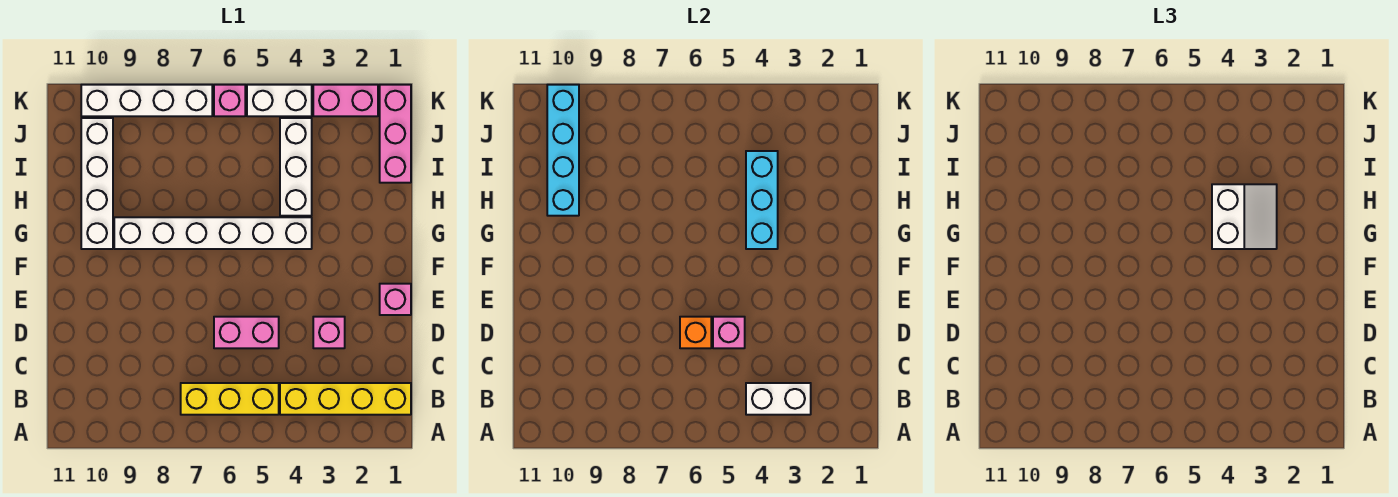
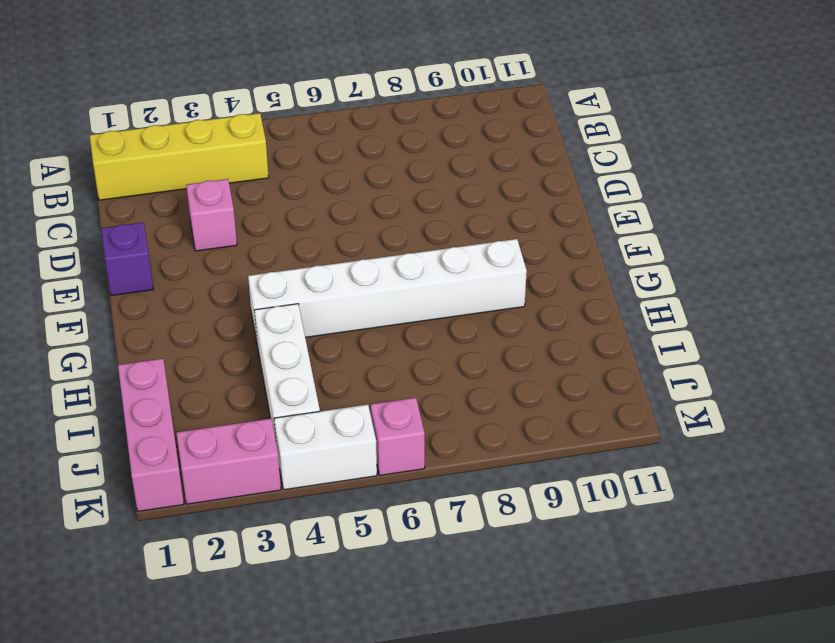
purple 1x1 brick [101,222,153,296] -> pink 1x1 brick [380,284,411,315]
none -> yellow 1x3 brick [181,383,279,415]
none -> pink 1x2 brick [214,317,279,348]
none -> white 1x4 brick [81,118,113,249]

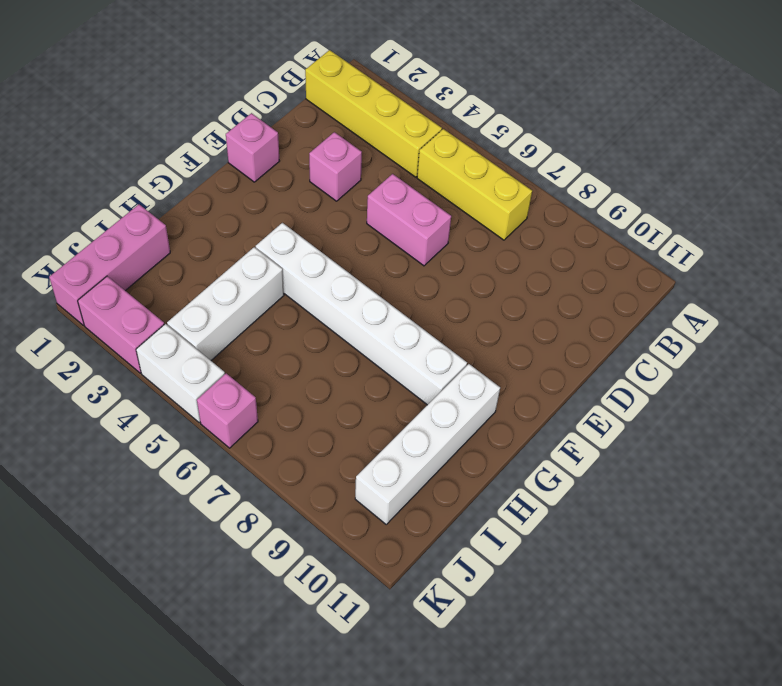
none -> white 1x4 brick [81,85,212,116]
none -> white 1x2 brick [746,383,811,415]
none -> pink 1x1 brick [713,317,745,348]

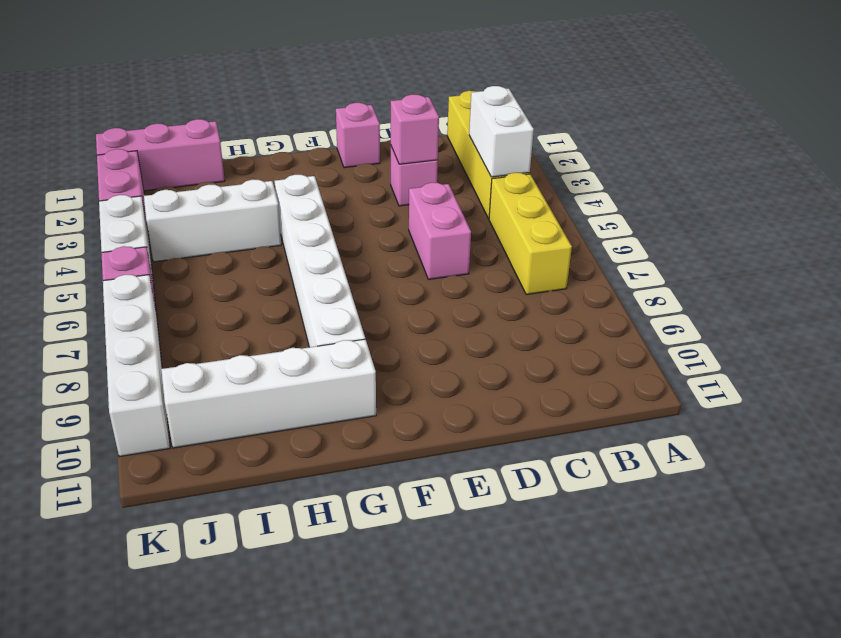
pink 1x1 brick [391,94,439,164] -> pink 1x1 brick moved to [713,317,745,348]
none -> orange 1x1 brick [680,317,711,348]
none -> cyan 1x3 brick [746,151,778,249]
none -> cyan 1x4 brick [547,85,579,216]

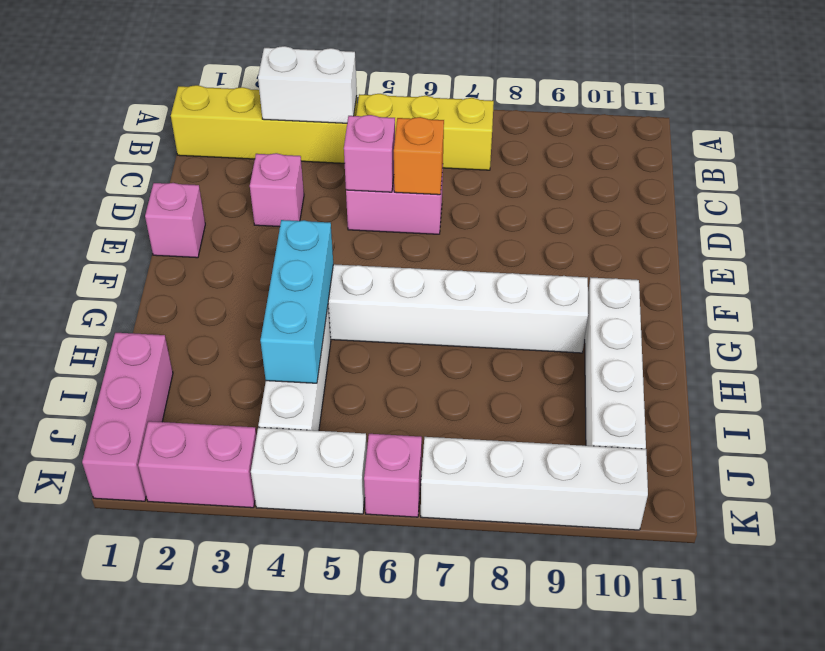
none -> cyan 1x4 brick [547,85,579,216]
none -> white 2x2 slope [1212,184,1277,249]

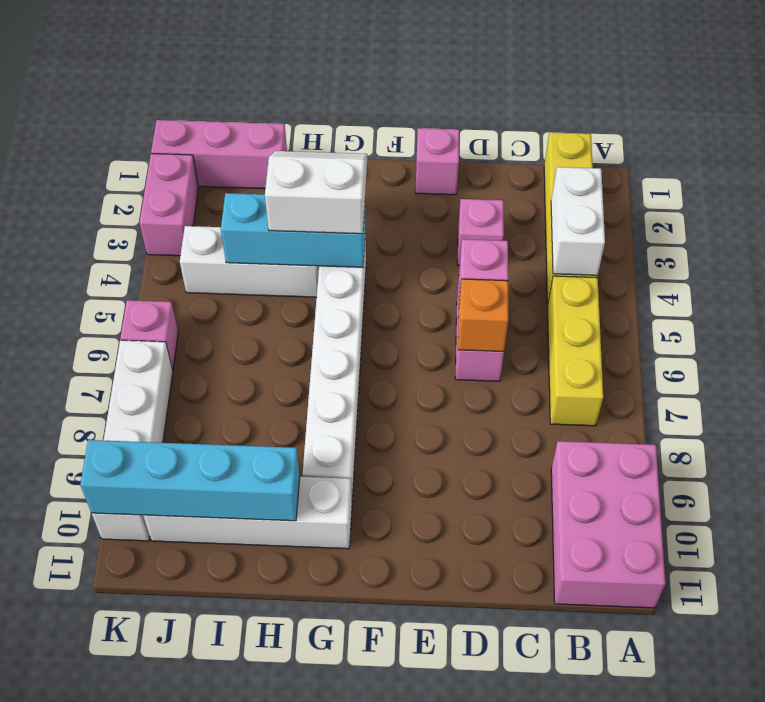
pink 2x3 brick [551,441,666,608] -> none
none -> white 1x2 brick [247,85,312,116]

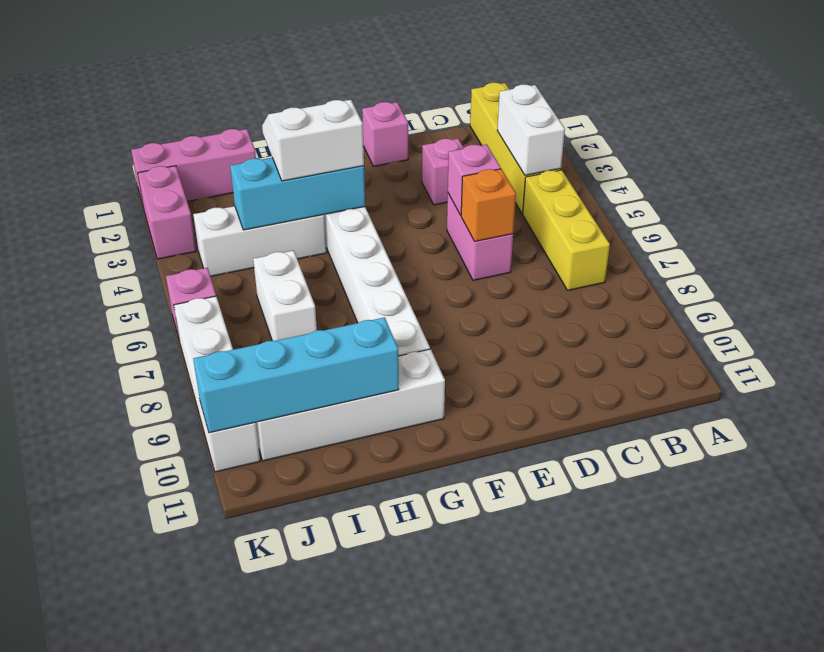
white 1x2 brick [253,251,317,341] -> white 1x2 brick moved to [247,85,312,116]

